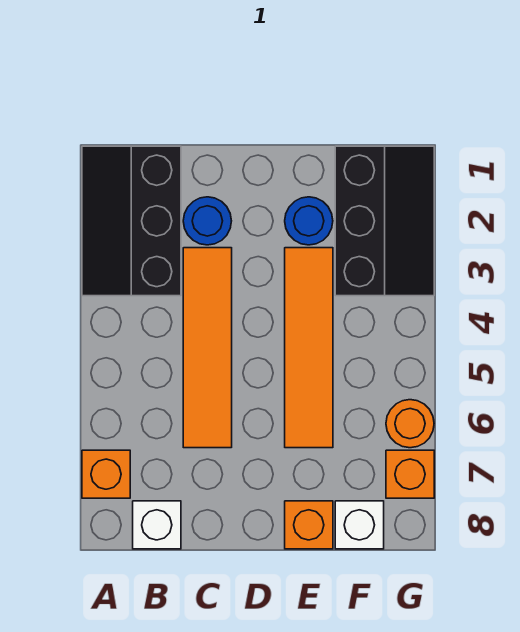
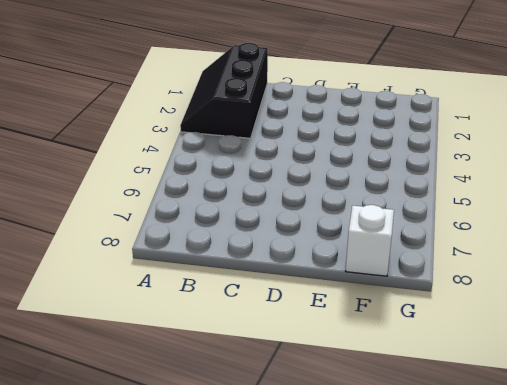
none -> orange 1x1 brick [82,450,130,498]
none -> white 1x1 brick [133,501,181,549]
none -> blue 1x1 round brick [183,197,231,245]

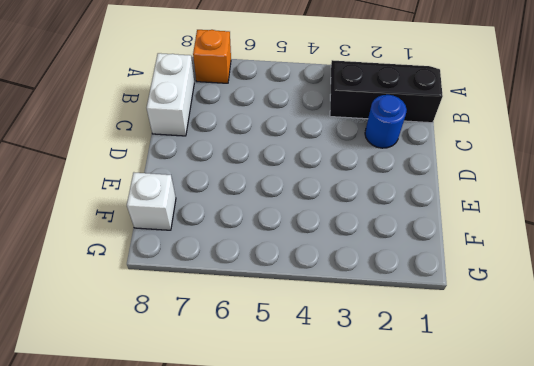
white 1x2 brick [147,53,194,136] -> white 1x1 brick [133,501,181,549]
none -> orange 1x4 tile [183,248,232,448]
none -> blue 1x1 round brick [285,197,333,245]
none -> orange 1x4 tile [285,248,333,448]

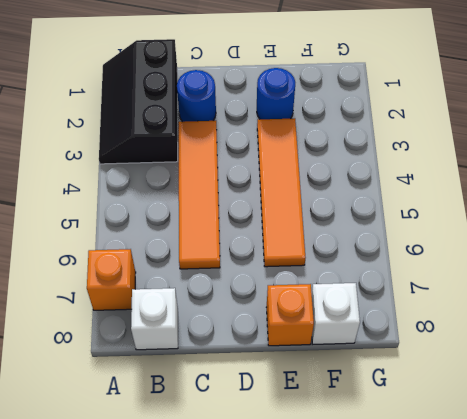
none -> black 2x3 slope [335,146,434,296]
none -> orange 1x1 round brick [386,400,434,448]
none -> orange 1x1 brick [386,450,434,498]

